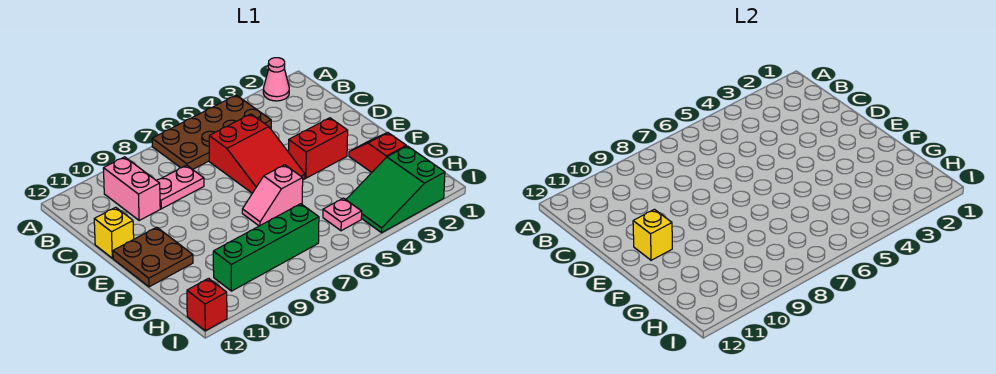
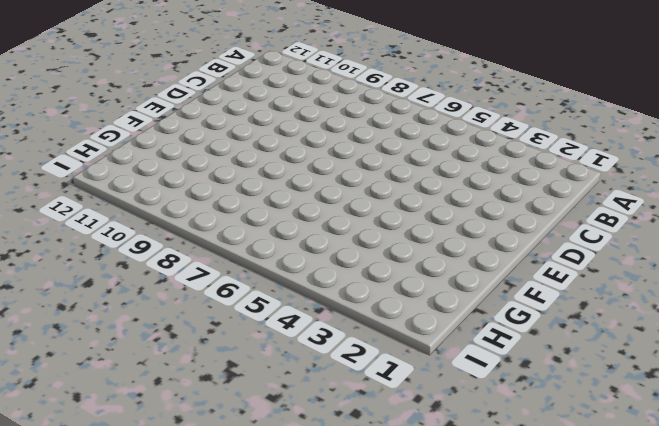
none -> pink 1x1 cone [263,58,289,101]
none -> brown 2x4 plate [152,95,271,169]
none -> pink 1x2 brick [103,157,160,221]

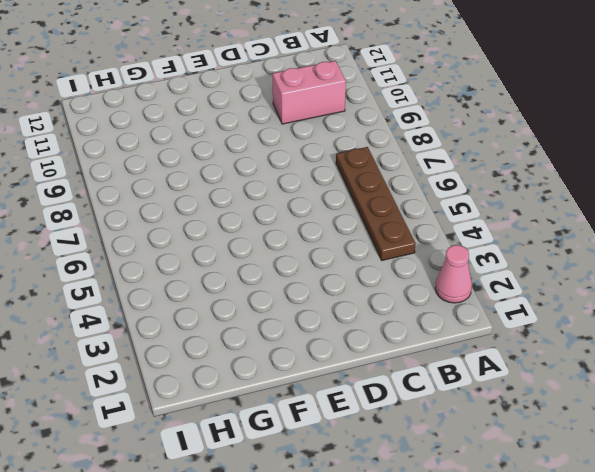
brown 1x4 plate [336,147,416,260] -> brown 2x4 plate [152,95,271,169]
none -> red 2x3 slope [209,114,305,193]
none -> pink 1x2 plate [157,165,204,209]
none -> yellow 1x1 brick [94,207,134,258]

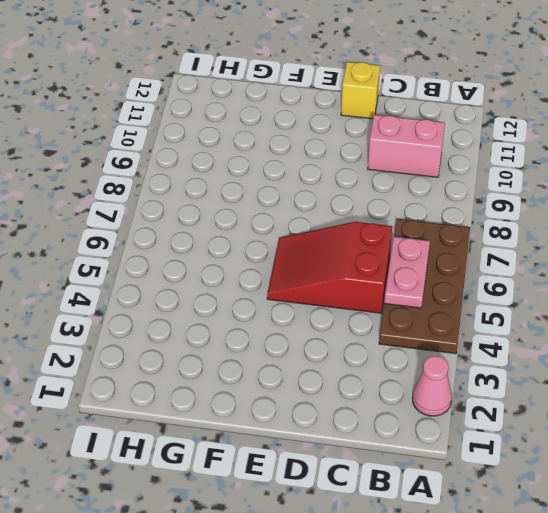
pink 1x2 plate [384,237,430,308] -> pink 1x2 plate moved to [157,165,204,209]
none -> red 1x2 brick [289,118,348,178]
none -> brown 2x2 plate [113,227,193,287]
none -> red 1x2 slope [349,133,406,172]

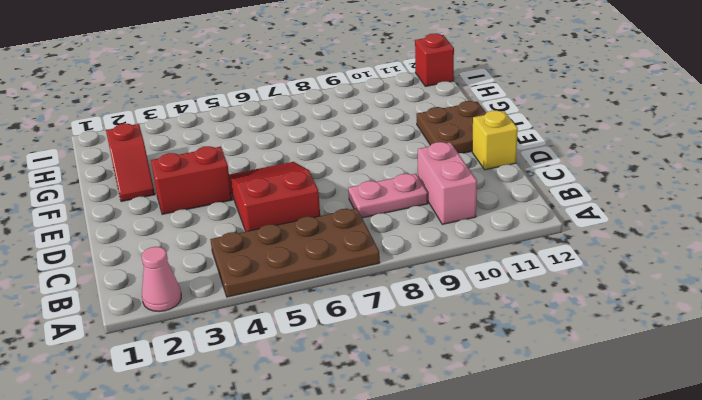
none -> pink 1x2 slope [242,165,303,226]
none -> green 2x3 slope [346,146,445,233]
none -> pink 1x1 plate [323,198,362,231]

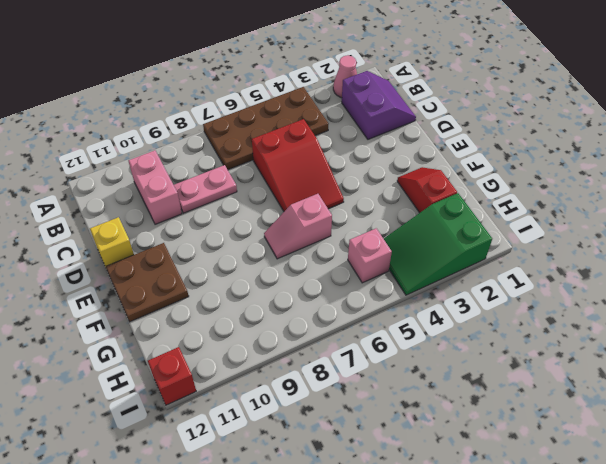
purple 2x2 slope [342,71,416,139] -> none
pink 1x1 brick [348,228,392,283] -> pink 1x1 plate [323,198,362,231]
none -> red 1x2 brick [289,118,348,178]
none -> green 1x4 brick [213,204,319,291]
none -> yellow 1x1 brick [633,209,672,260]

